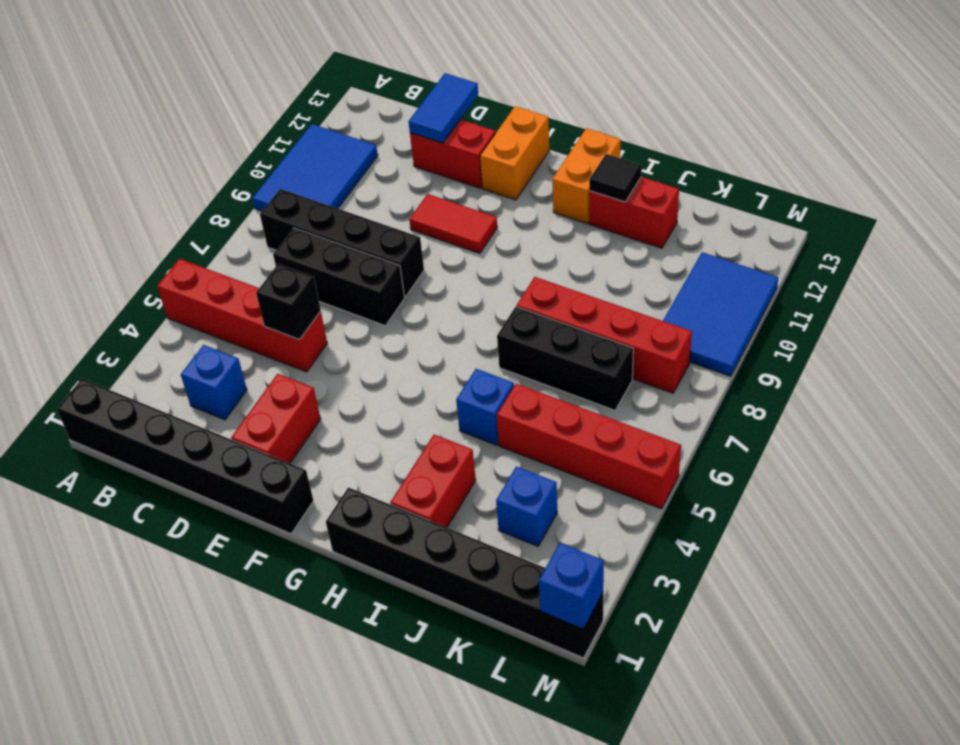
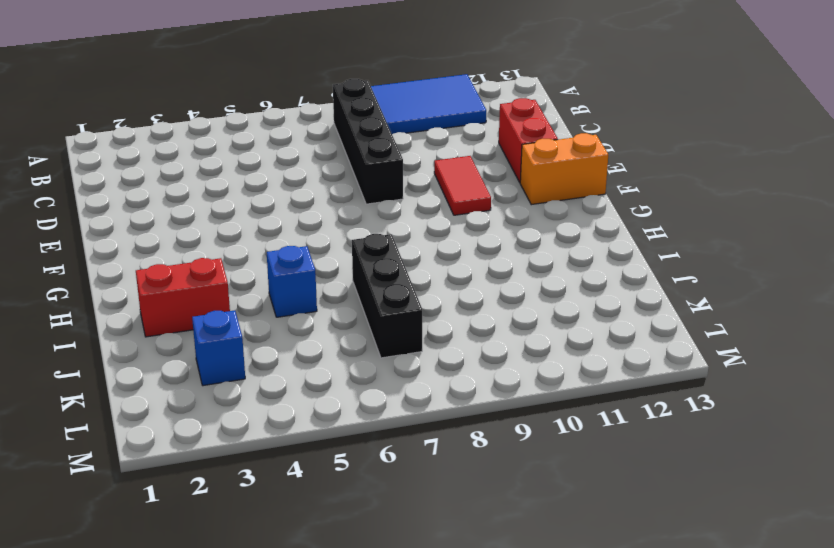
none -> black 1x6 brick [57,379,313,534]
none -> red 1x4 brick [157,259,327,372]
none -> blue 1x1 brick [181,345,247,420]

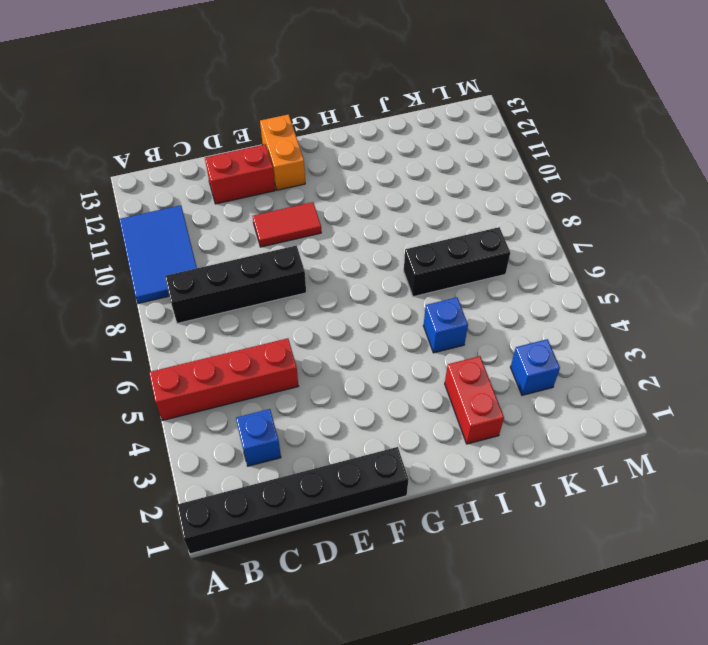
none -> black 1x3 brick [273,228,405,326]
none -> red 1x2 brick [231,374,321,463]
none -> black 1x6 brick [326,488,603,658]

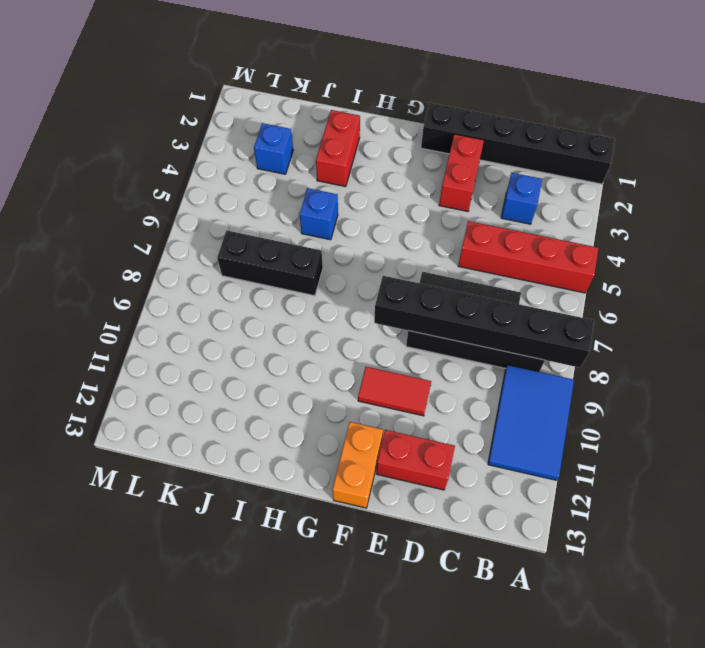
black 1x6 brick [374,276,594,368] -> black 1x6 brick moved to [326,488,603,658]
none -> orange 1x2 brick [552,128,621,224]
none -> red 1x4 brick [517,277,692,393]
none -> red 1x2 brick [590,177,679,248]

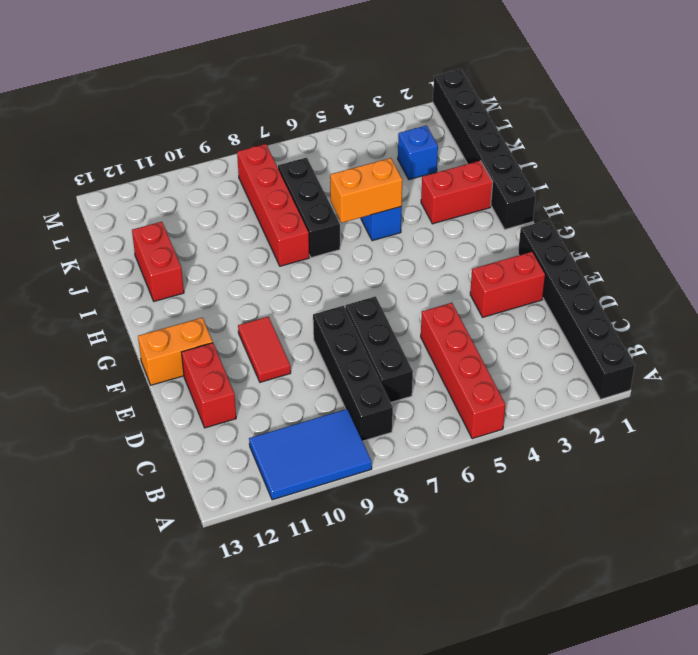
orange 1x2 brick [330,158,402,223] -> orange 1x2 brick moved to [552,128,621,224]
none -> blue 1x1 brick [181,345,247,420]
none -> red 1x4 brick [497,384,681,509]
none -> blue 2x3 tile [663,252,778,376]

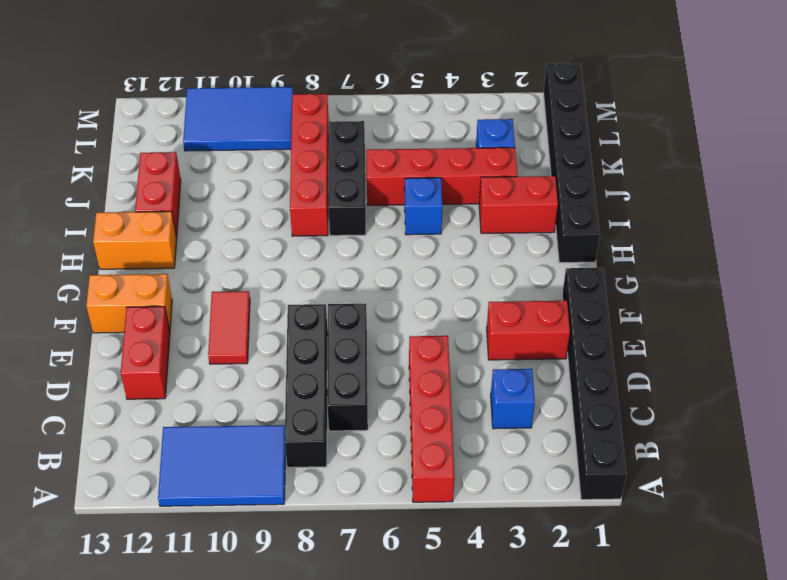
red 1x4 brick [366,148,517,205] -> red 1x4 brick turned to [497,384,681,509]
none -> black 1x1 brick [256,264,321,340]
none -> blue 1x2 tile [409,73,478,143]
none -> black 1x1 tile [589,154,642,202]

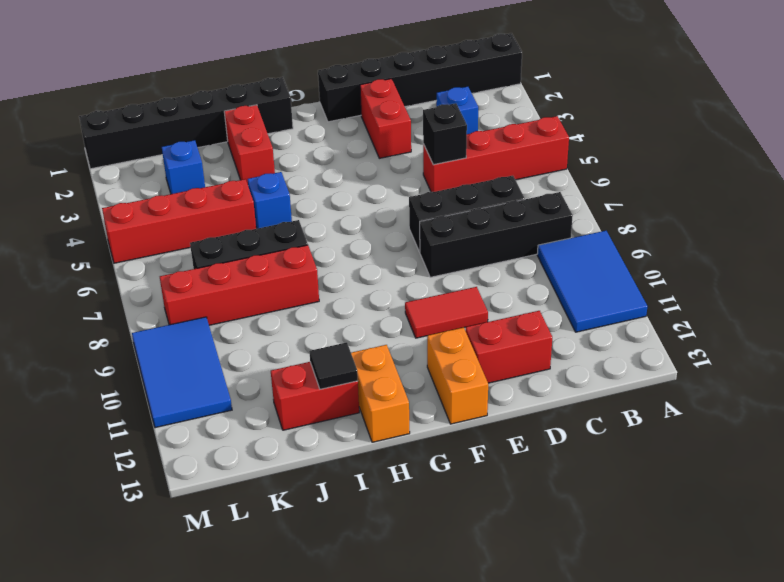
none -> blue 1x2 tile [409,73,478,143]
none -> blue 1x1 brick [539,543,604,629]

